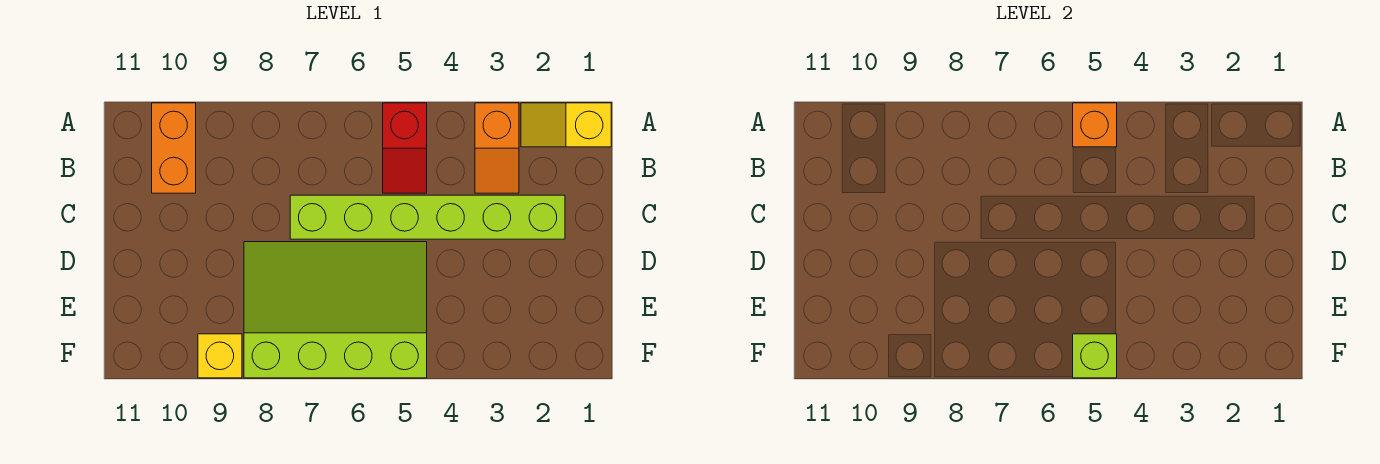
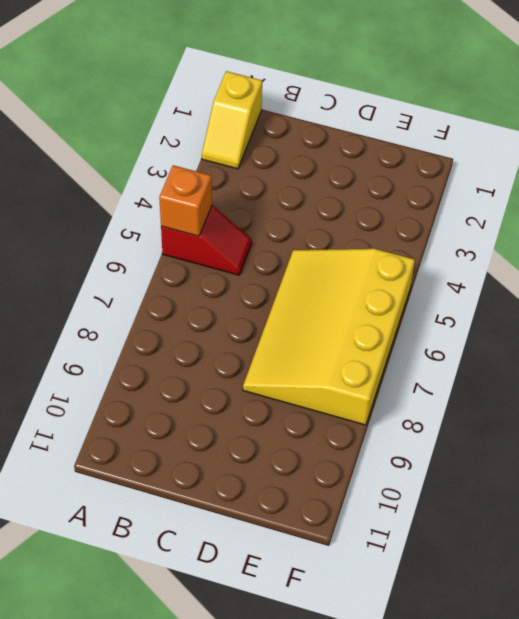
yellow 3x4 slope [243,249,415,425] -> lime 3x4 slope [244,242,427,378]
none -> orange 1x2 slope [475,103,519,193]
none -> orange 1x2 brick [152,103,196,193]

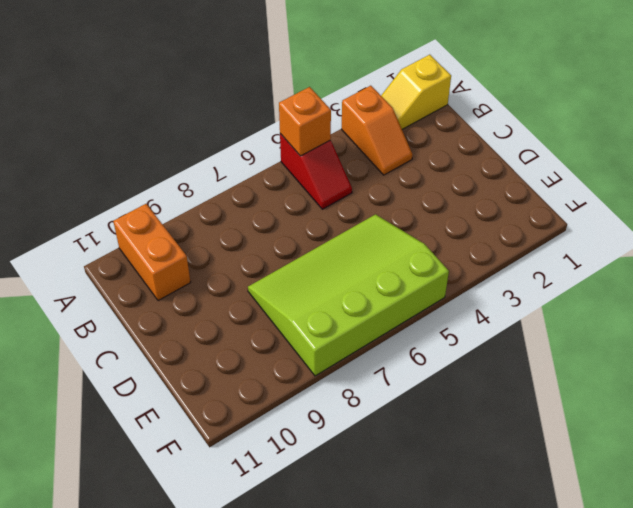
none -> lime 1x6 brick [290,195,565,239]
none -> yellow 1x1 brick [198,334,242,378]

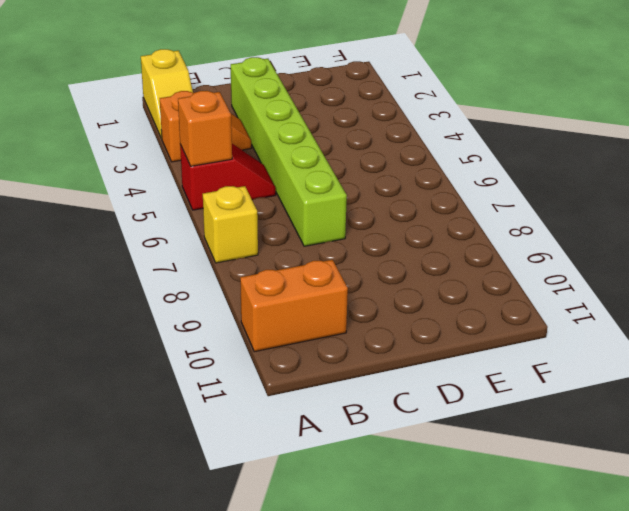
yellow 1x1 brick [203,186,258,263] -> yellow 1x1 brick moved to [198,334,242,378]
none -> lime 3x4 slope [244,242,427,378]
none -> lime 1x1 brick [1073,334,1117,378]

